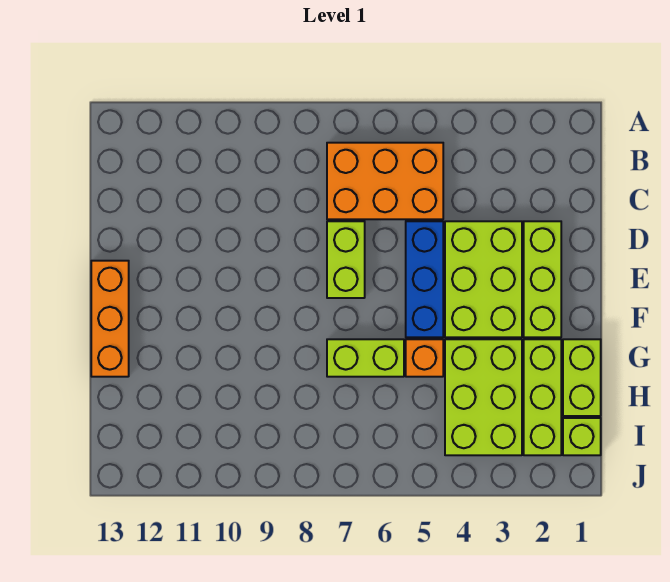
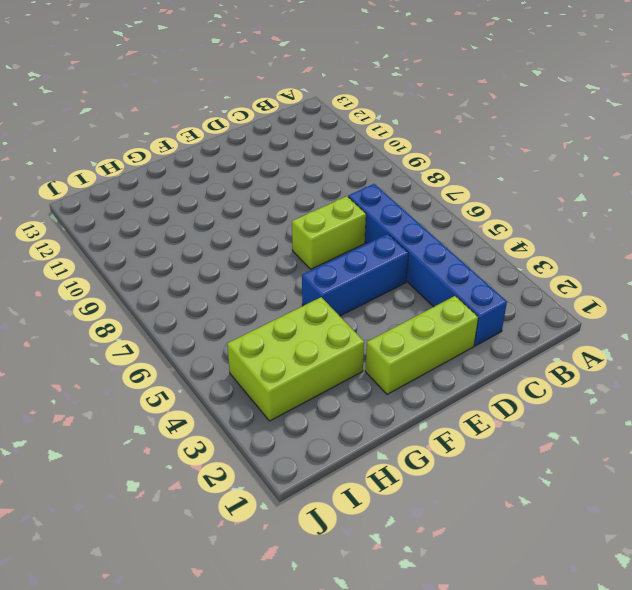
blue 1x6 brick [348,184,507,346] -> orange 2x3 brick [327,143,443,219]
none -> lime 2x3 brick [445,221,522,337]
none -> orange 1x3 brick [91,261,129,377]
none -> lime 1x2 brick [563,339,601,416]

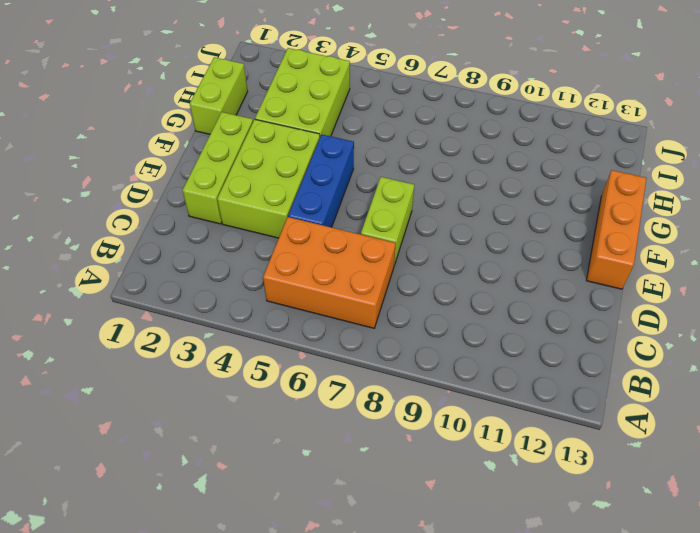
none -> lime 1x3 brick [524,339,561,455]
none -> orange 1x1 brick [406,339,443,377]
none -> lime 1x2 brick [327,339,404,377]

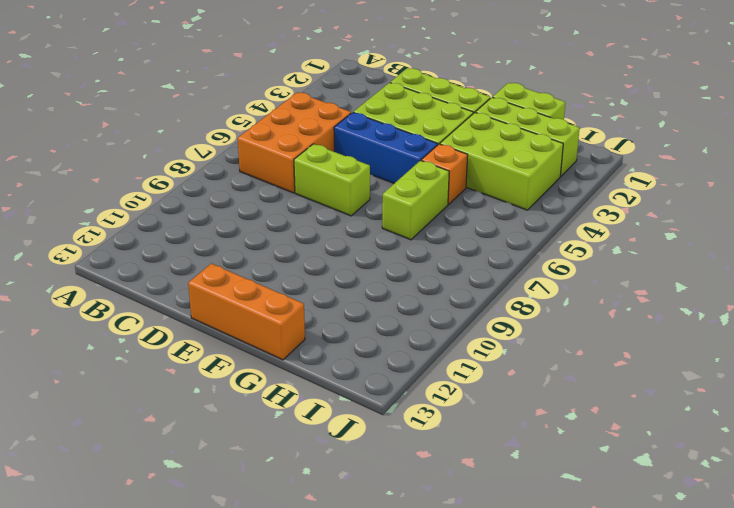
none -> lime 1x1 brick [563,418,601,455]

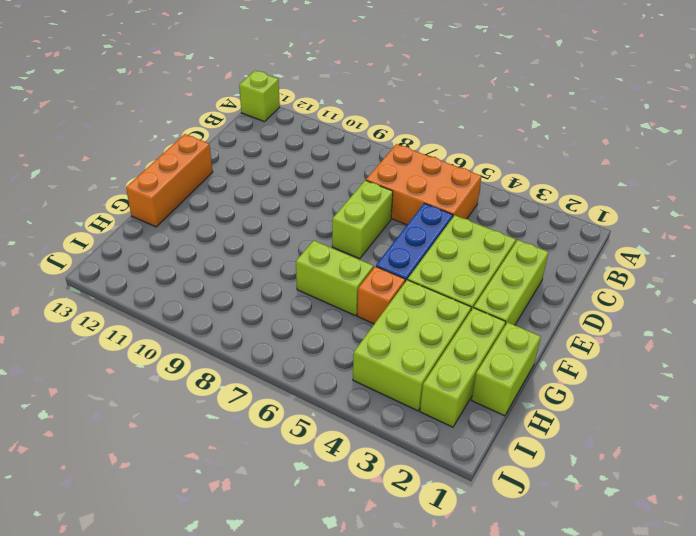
lime 1x1 brick [239,70,280,122] -> lime 1x1 brick moved to [563,418,601,455]

